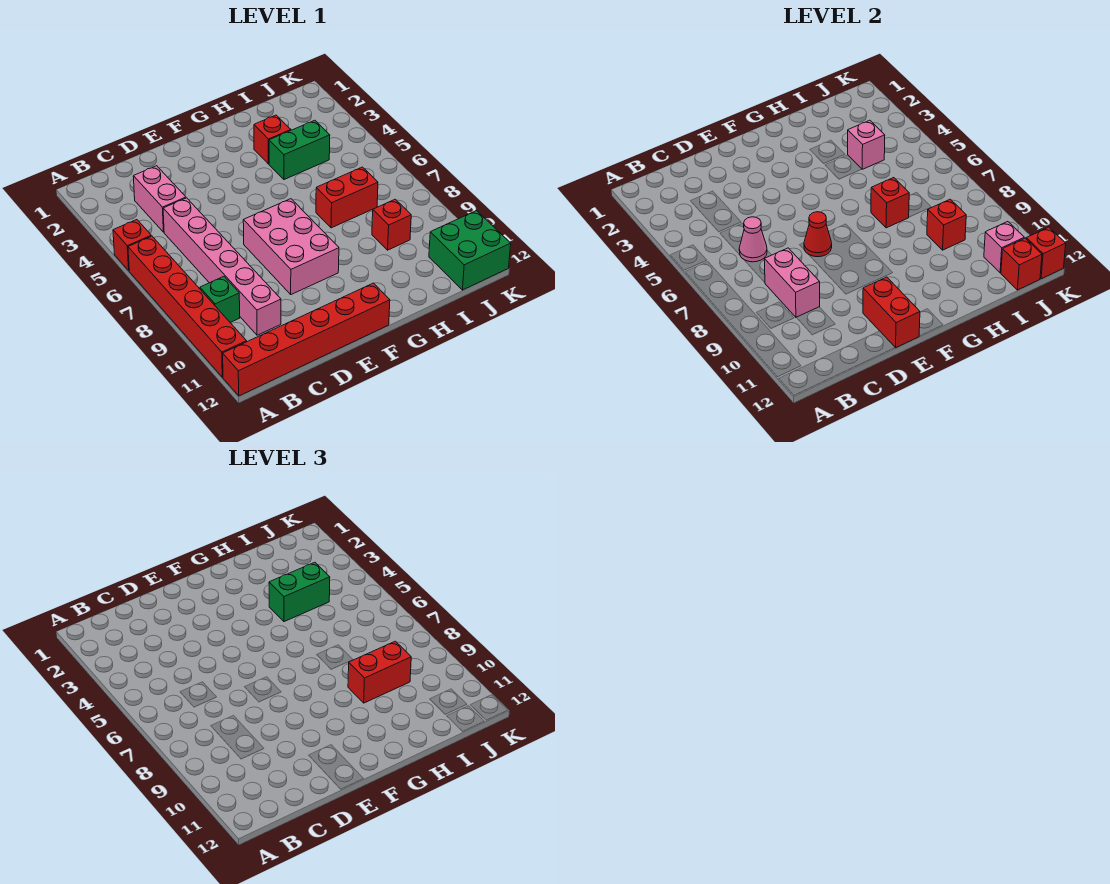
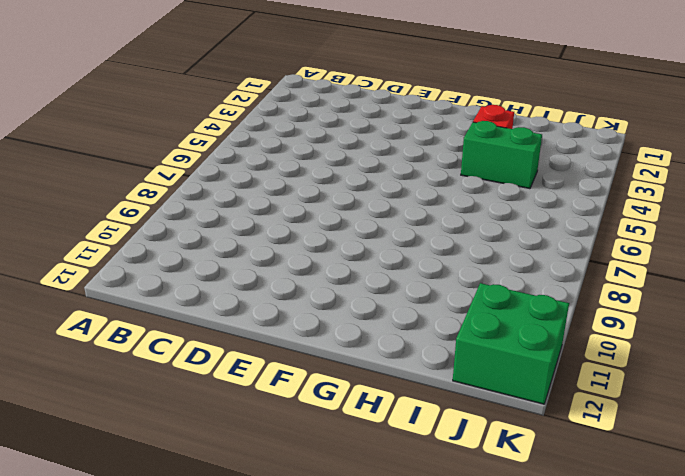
none -> red 1x1 brick [113,220,151,271]
none -> red 1x6 brick [128,236,247,377]
none -> red 1x6 brick [223,283,390,396]

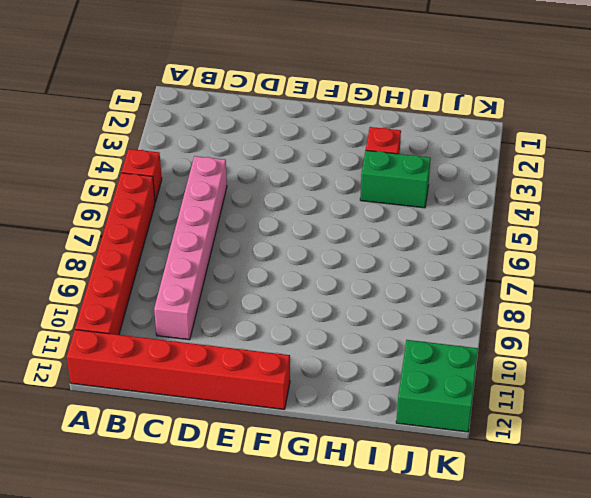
none -> green 1x1 brick [200,277,240,323]
none -> pink 1x2 brick [133,166,186,232]
none -> pink 2x3 brick [243,199,339,294]

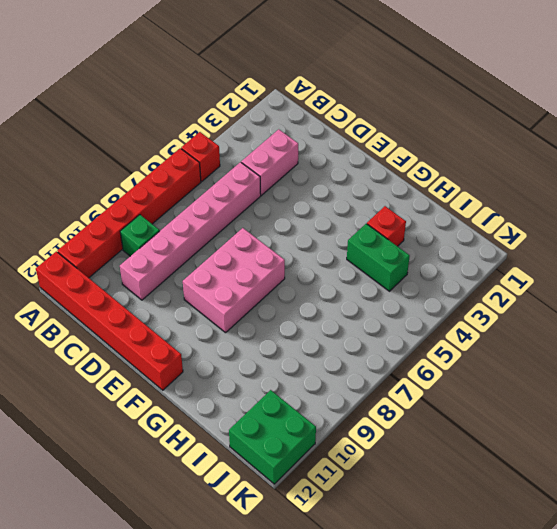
none -> red 1x2 brick [316,167,378,228]
none -> red 1x1 brick [372,199,411,250]
none -> pink 1x1 cone [739,217,767,262]

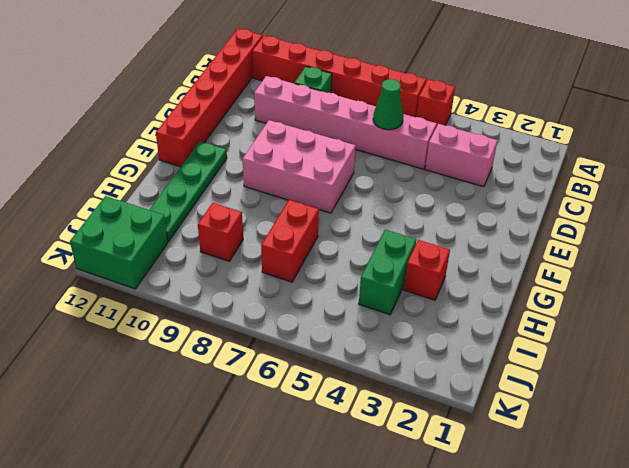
green 1x1 cone [373,79,403,130] -> pink 1x1 cone [739,217,767,262]
green 1x4 plate [149,141,227,241] -> none
none -> pink 1x2 brick [764,248,820,318]
none -> red 1x1 cone [804,212,832,257]
none -> red 1x2 brick [863,277,920,348]

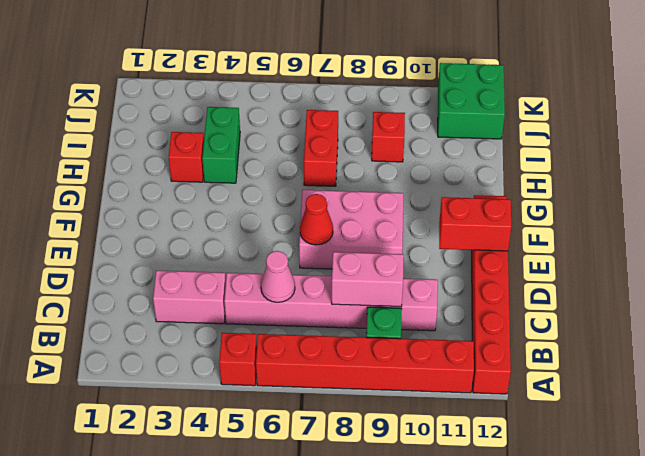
none -> red 1x1 brick [871,178,909,228]
none -> pink 1x1 brick [848,120,885,169]
none -> red 1x1 brick [927,199,966,250]

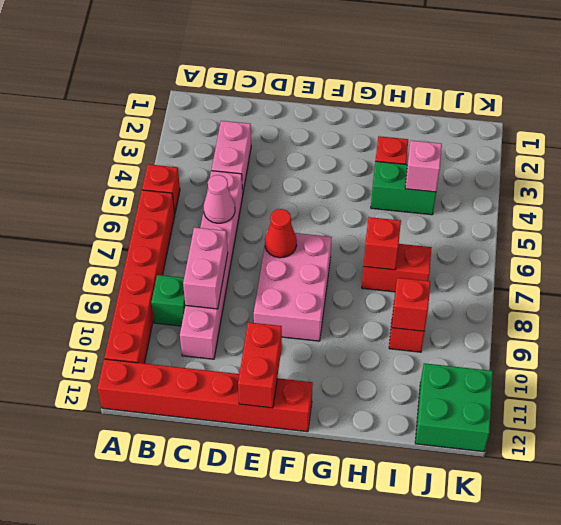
none -> pink 1x1 brick [984,222,1024,273]
none -> red 1x1 brick [1001,238,1042,290]
none -> red 1x1 brick [1026,227,1066,279]

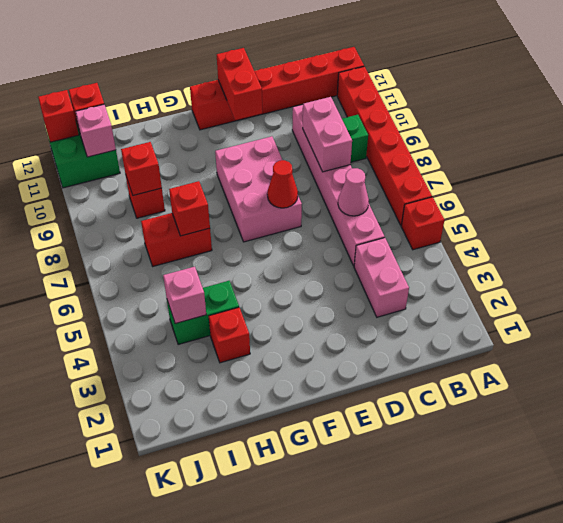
none -> green 1x2 brick [269,562,330,622]
none -> red 1x2 brick [348,641,411,703]

